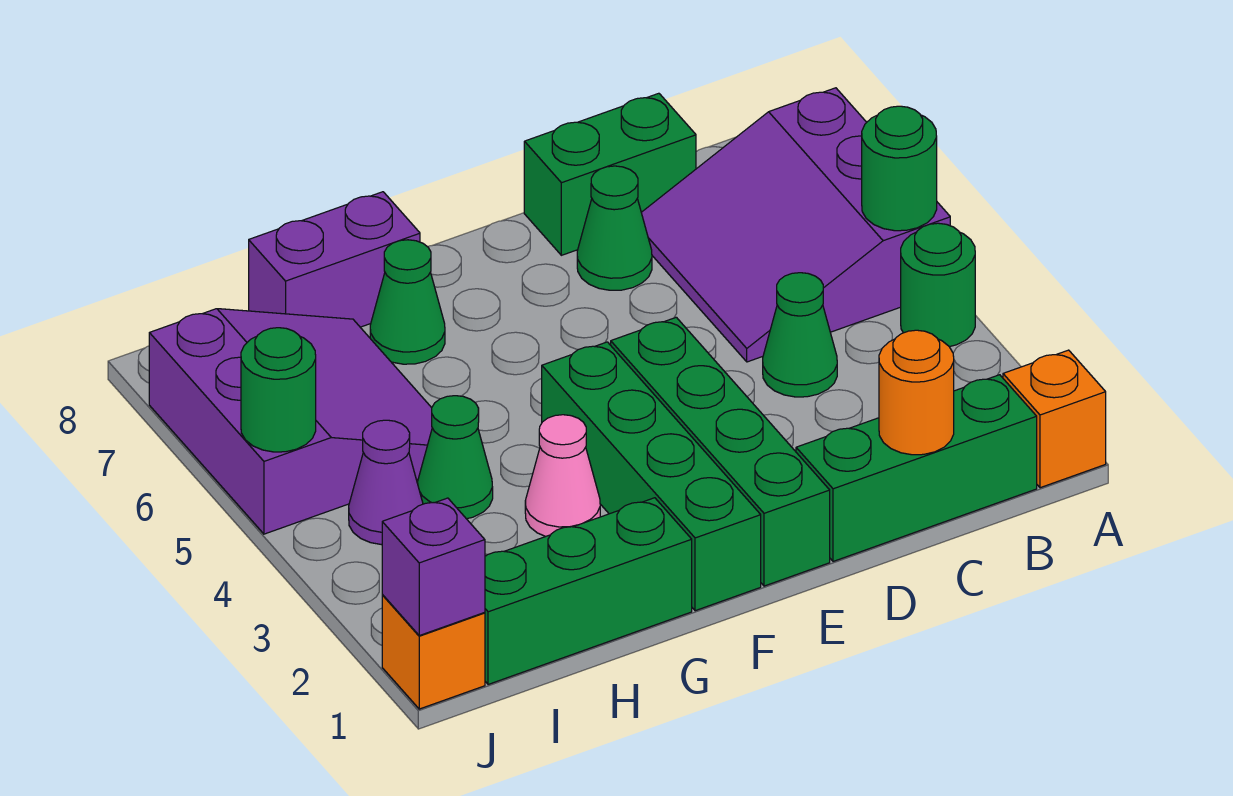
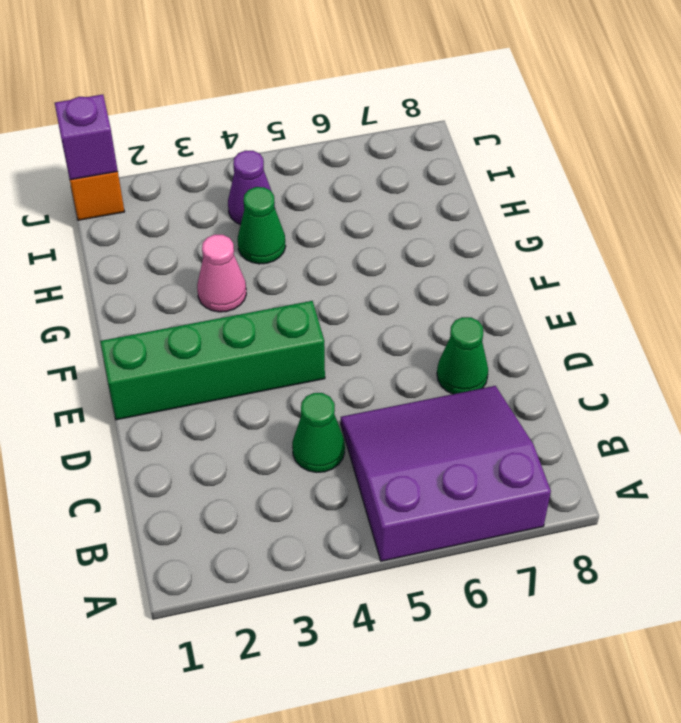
none -> orange 1x1 brick [1003,350,1106,488]
none -> green 1x1 round brick [901,223,975,347]
none -> green 1x3 brick [796,375,1037,561]

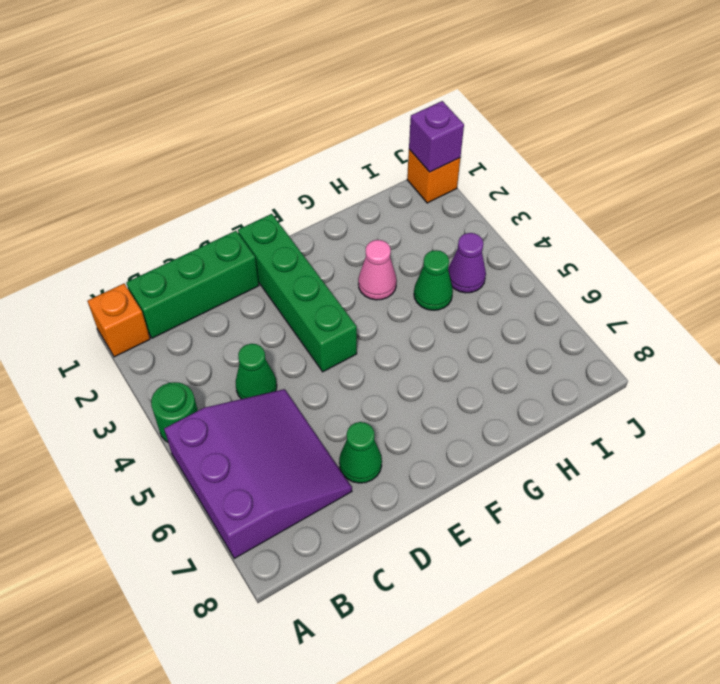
none -> green 1x2 brick [524,93,696,255]
none -> green 1x4 brick [542,342,761,611]
none -> green 1x3 brick [485,498,692,684]

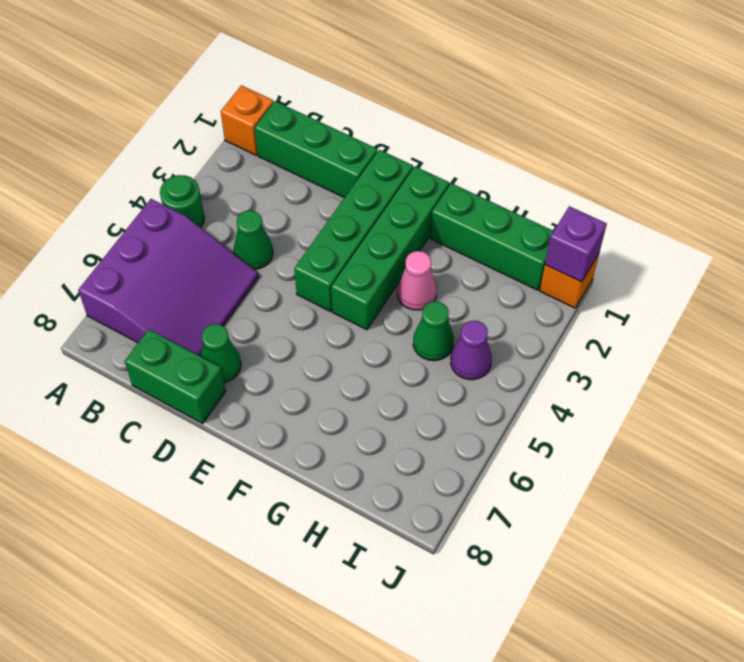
none -> green 1x1 cone [370,240,445,364]
none -> purple 1x2 brick [249,192,420,327]
none -> purple 3x3 slope [149,309,432,534]

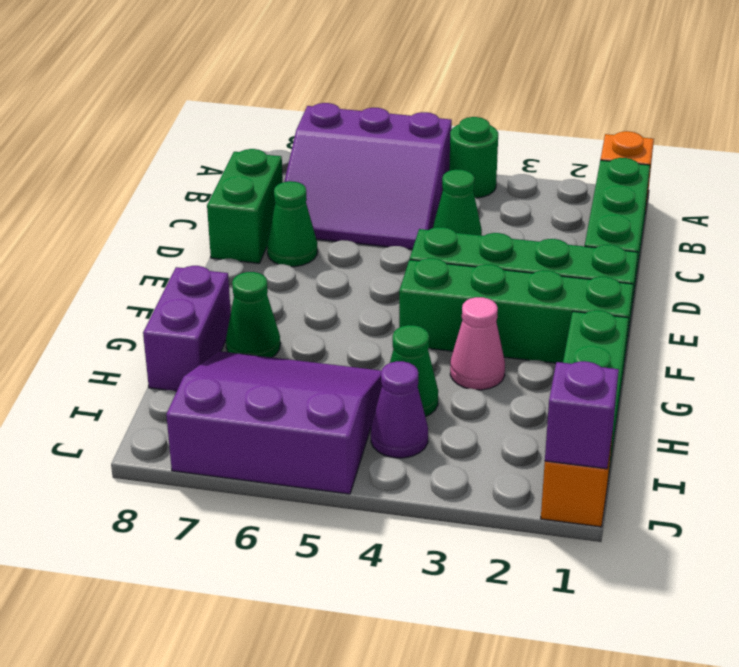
none -> green 1x1 round brick [862,106,937,231]
none -> orange 1x1 round brick [879,330,954,455]
none -> green 1x1 round brick [241,328,316,452]

